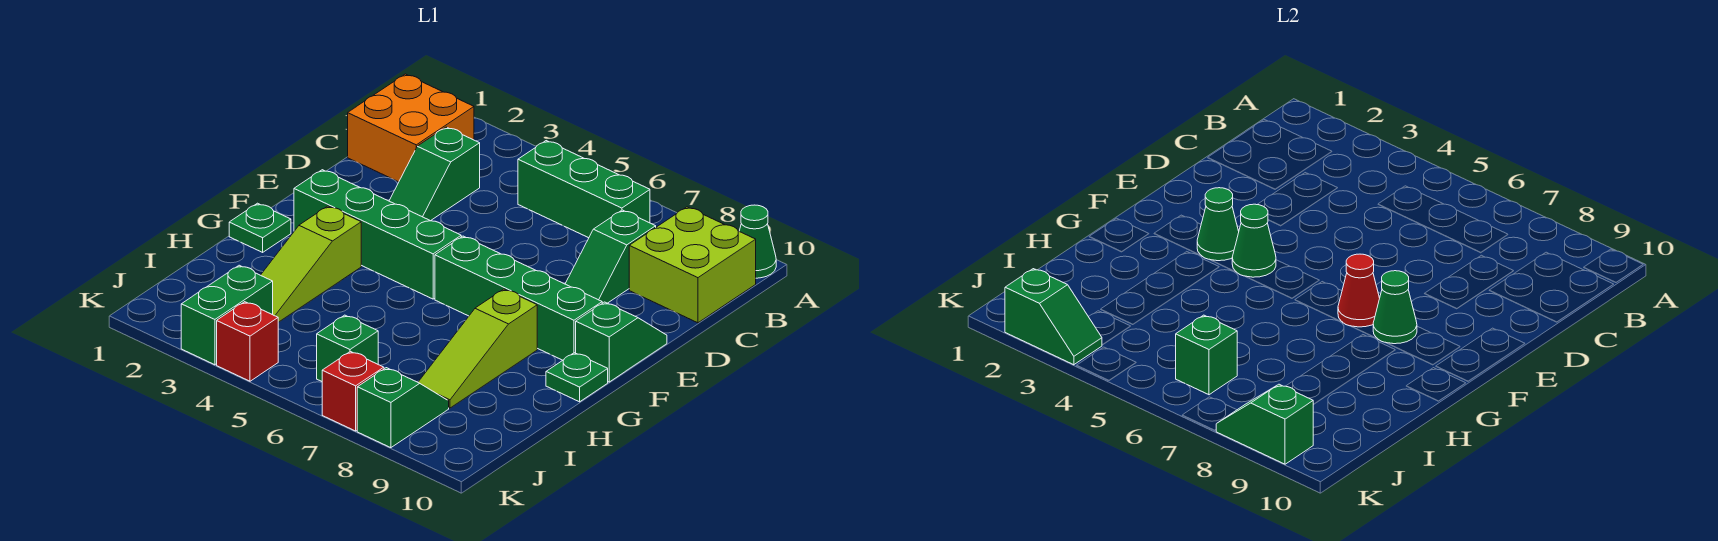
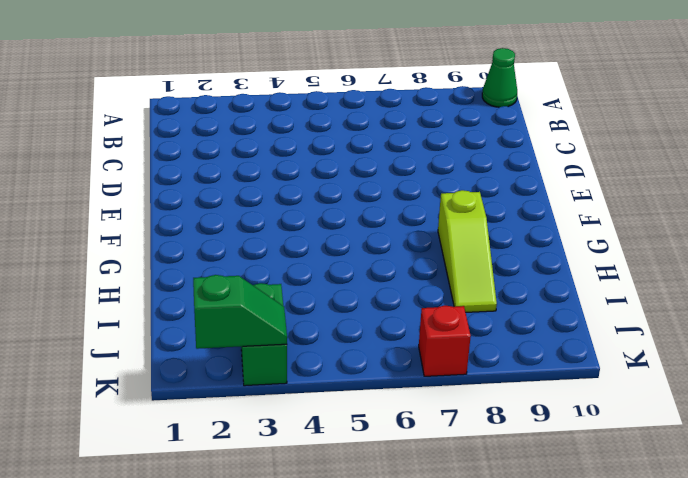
none -> orange 2x2 brick [348,74,474,182]
none -> green 1x3 brick [518,141,650,238]
none -> lime 2x2 brick [629,207,756,323]

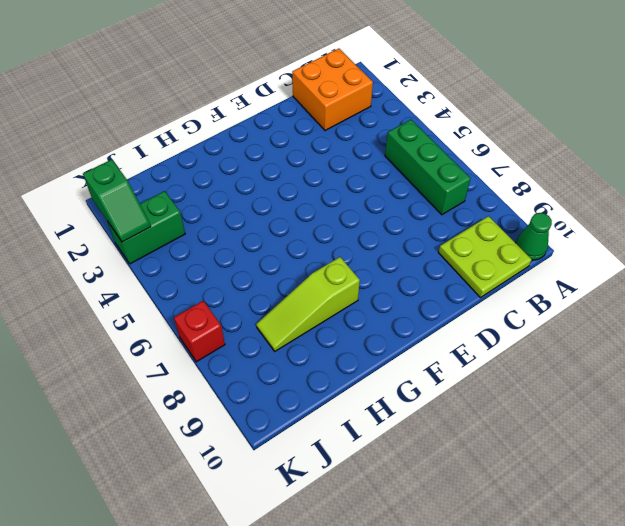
lime 2x2 plate [439,216,532,298] -> lime 2x2 brick [629,207,756,323]
none -> green 1x2 slope [389,127,480,221]
none -> green 1x2 slope [565,210,656,303]
none -> green 1x2 slope [576,302,667,382]

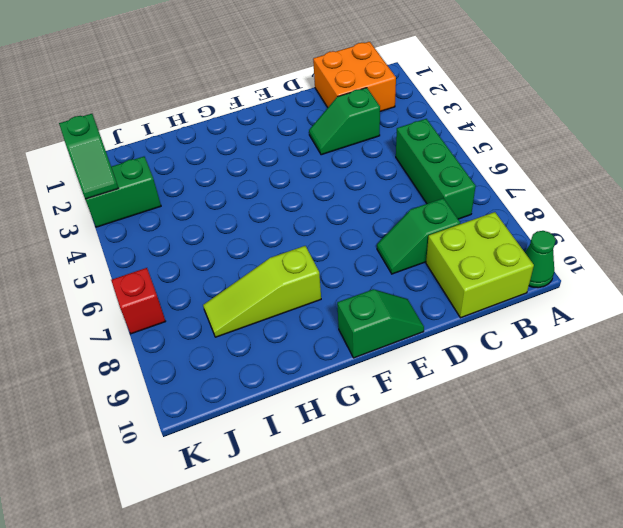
none -> green 1x4 brick [294,170,461,299]
none -> green 1x4 brick [435,236,602,360]
none -> green 1x1 plate [229,203,291,252]

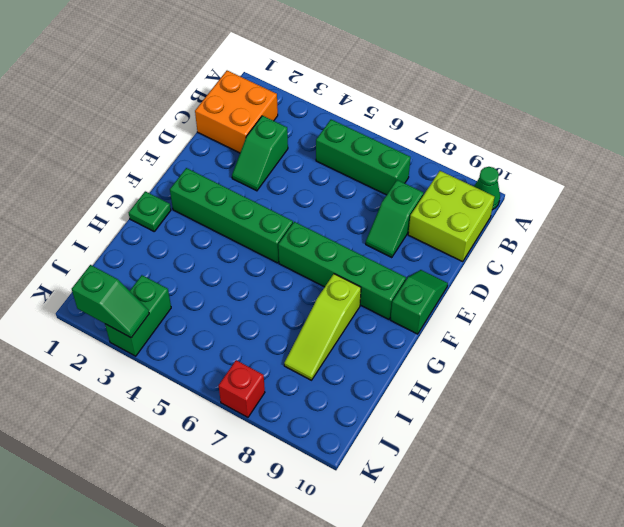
none -> lime 1x3 slope [261,206,361,322]
none -> green 1x1 plate [546,353,608,402]
none -> green 1x1 brick [317,315,378,381]

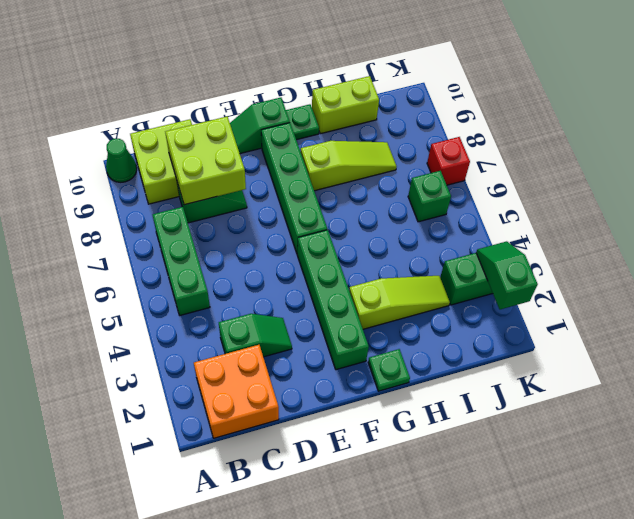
lime 2x2 brick [165,117,246,205] -> none
lime 1x2 brick [312,76,379,134] -> none
none -> green 1x2 slope [357,368,449,448]
none -> red 1x1 brick [217,302,278,381]
none -> green 1x1 cone [1197,188,1239,261]

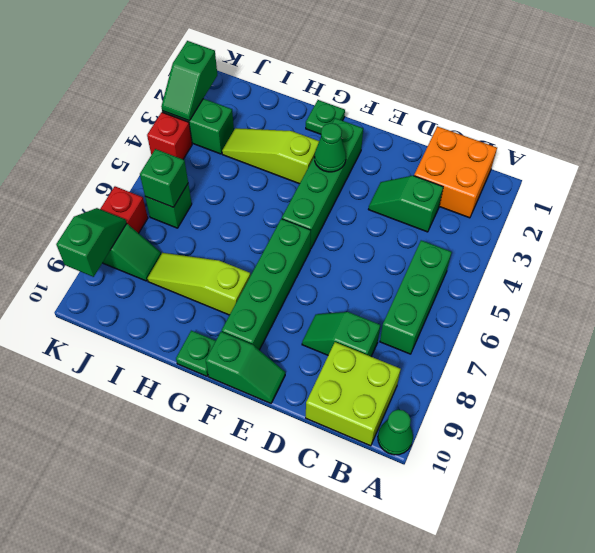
none -> green 1x1 cone [1232,204,1276,277]
none -> red 1x1 cone [1338,254,1380,327]
none -> green 1x1 cone [1373,271,1417,344]

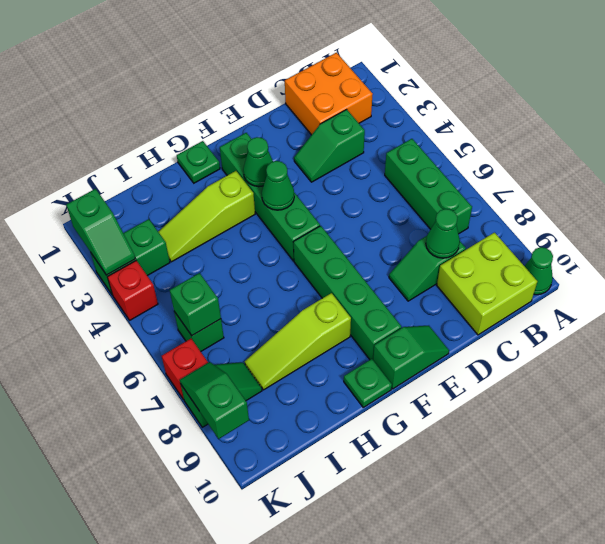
green 1x1 cone [426,209,460,258] -> green 1x1 cone moved to [1373,271,1417,344]
none -> red 1x1 cone [1338,254,1380,327]

